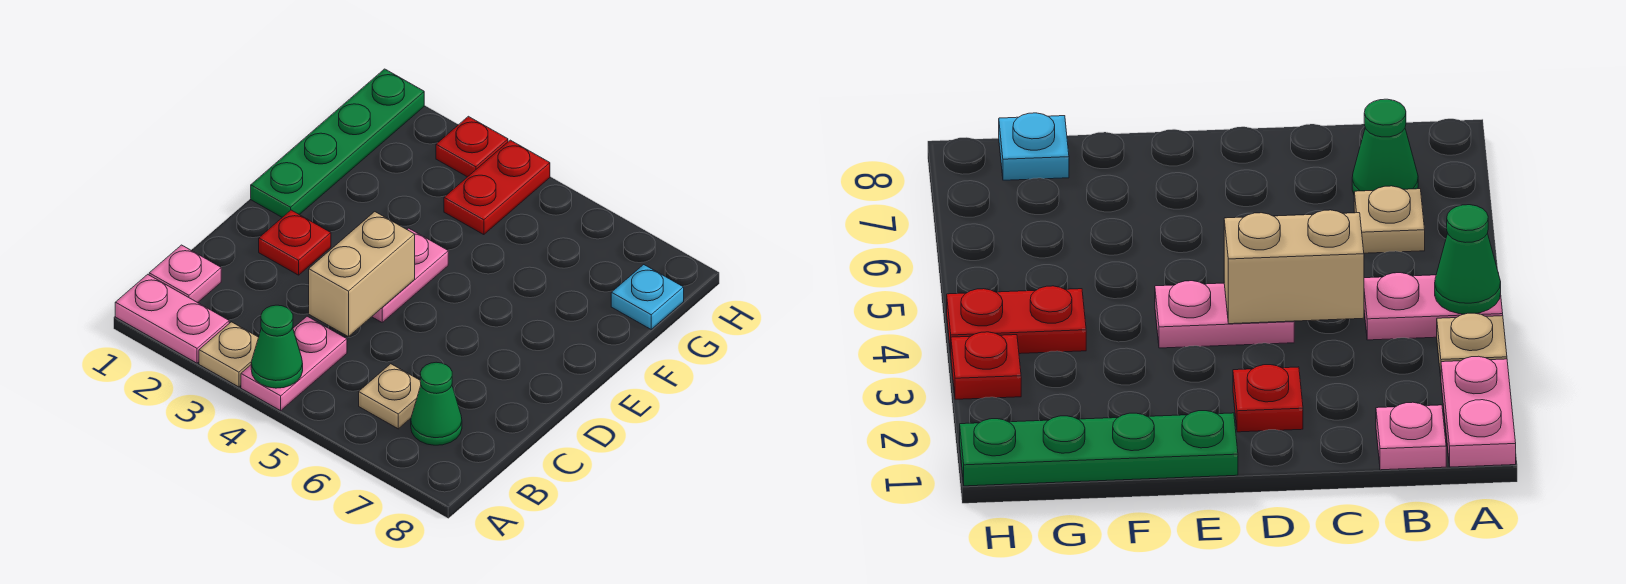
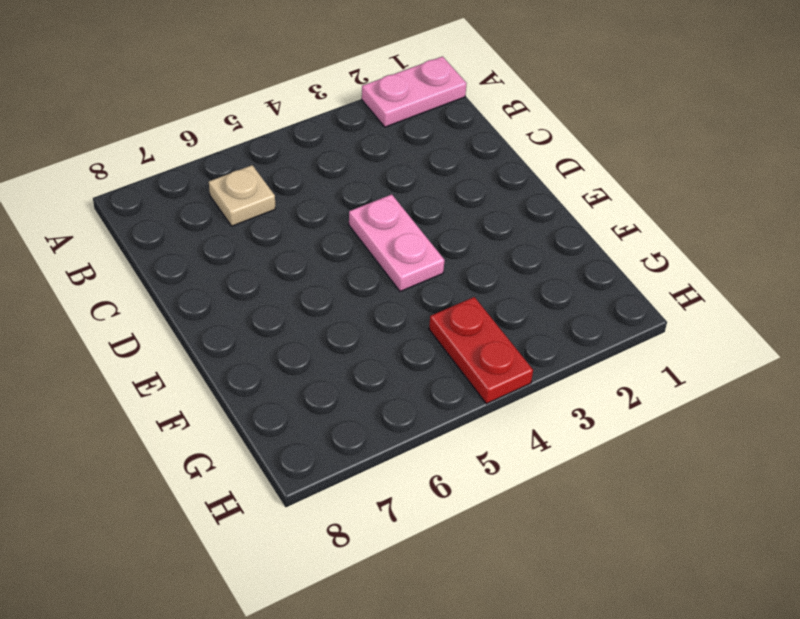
none -> tan 1x1 plate [199,322,259,387]
none -> pink 1x2 plate [241,316,347,411]
none -> pink 1x1 plate [149,245,221,303]

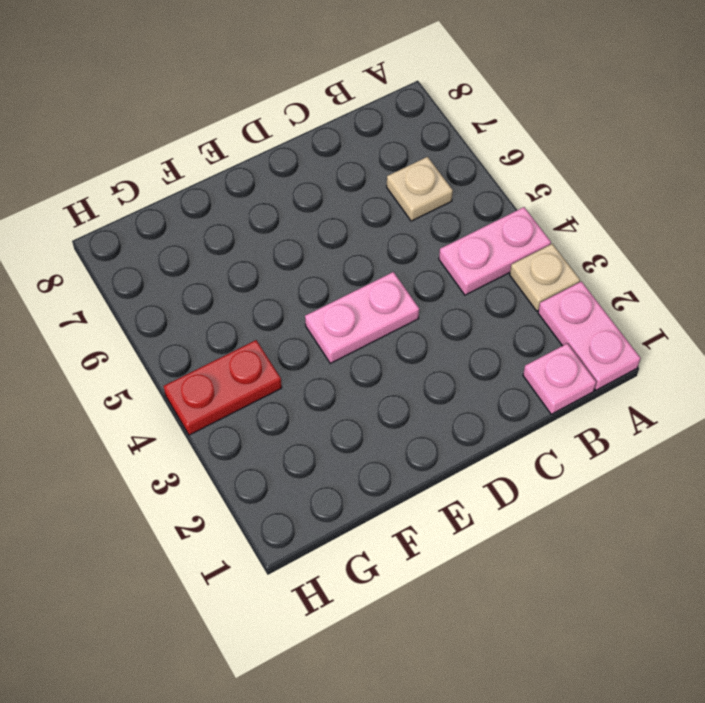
none -> green 1x1 cone [411,362,462,445]
none -> red 1x1 plate [259,210,331,275]
none -> green 1x4 plate [251,69,424,217]

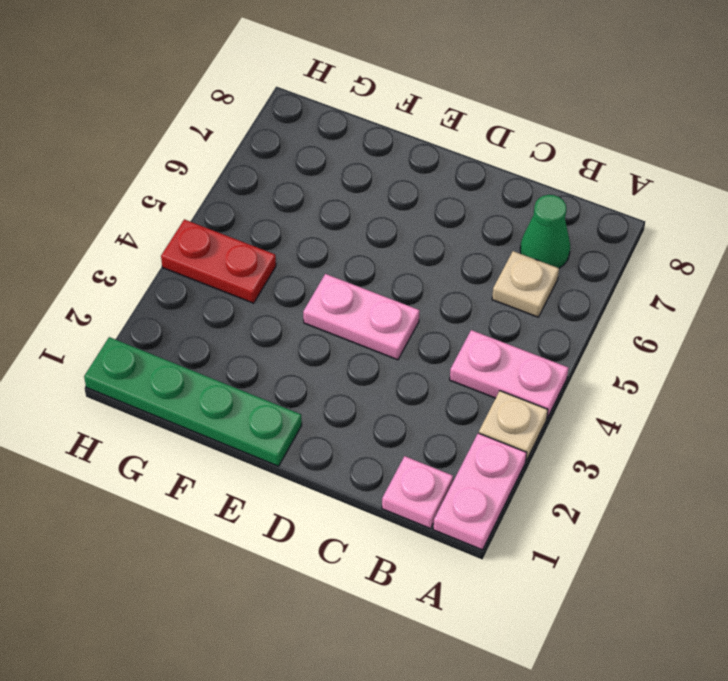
none -> red 1x1 plate [259,210,331,275]
none -> cyan 1x1 plate [611,265,684,329]
none -> red 1x1 plate [436,116,508,177]

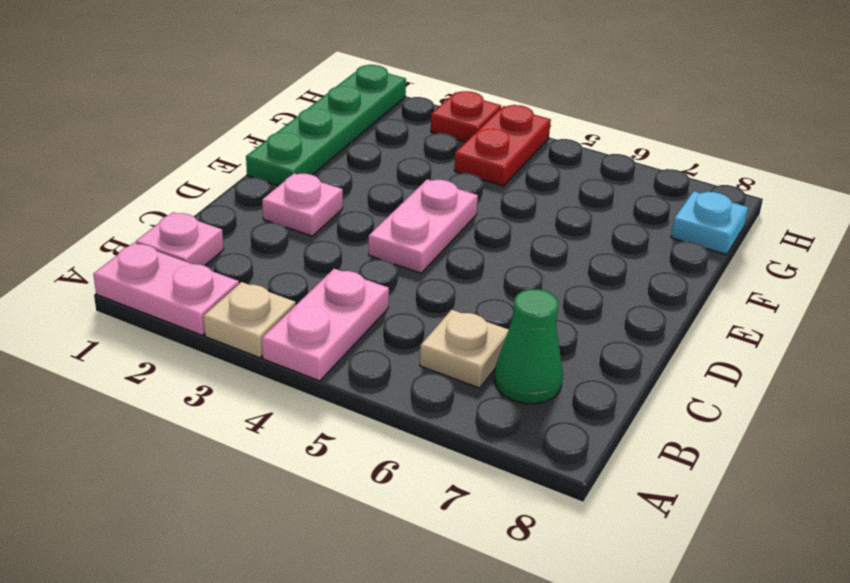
pink 1x1 plate [262,173,343,236] -> red 1x1 plate [259,210,331,275]
none -> green 1x1 cone [251,305,303,388]
none -> tan 1x2 brick [309,212,415,337]

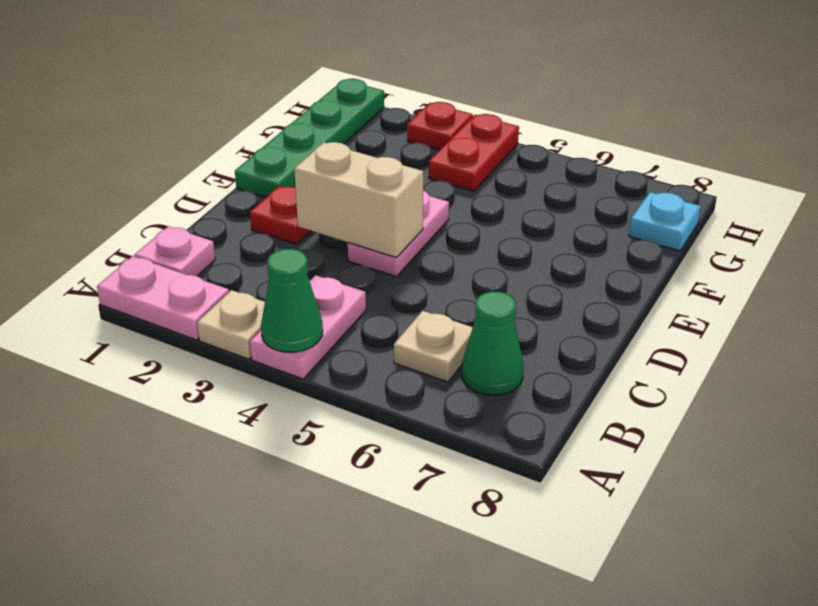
tan 1x2 brick [294,142,423,257] -> tan 1x2 brick turned to [309,212,415,337]

